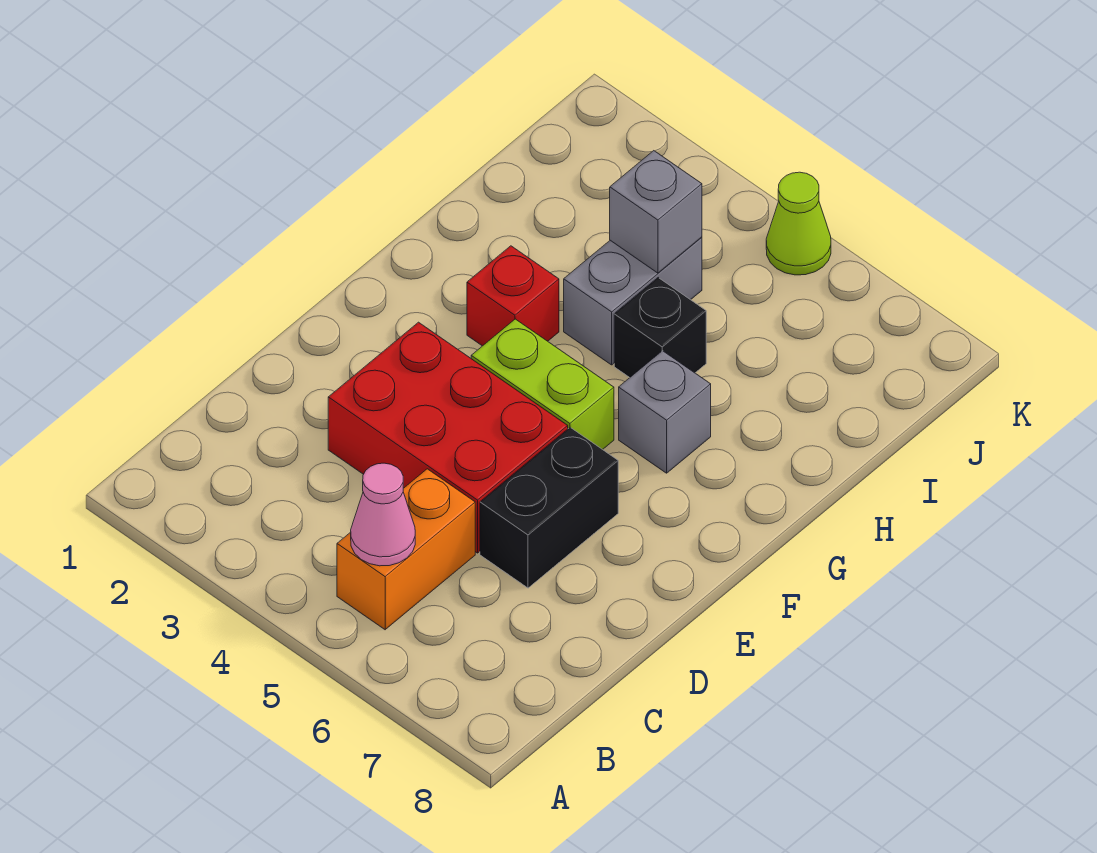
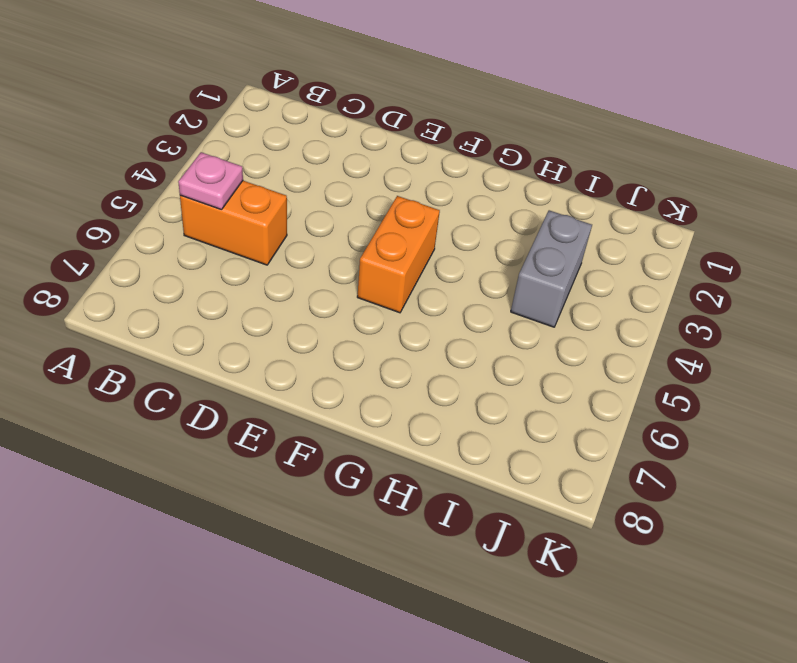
pink 1x1 plate [178,152,243,210] -> pink 1x1 cone [351,463,415,566]
orange 1x2 brick [357,196,440,313] -> lime 1x2 brick [471,319,614,450]
grey 1x2 brick [511,210,592,327] -> grey 1x2 brick turned to [564,237,702,365]
none -> red 2x3 brick [328,322,568,553]
none -> black 1x2 brick [480,427,618,588]

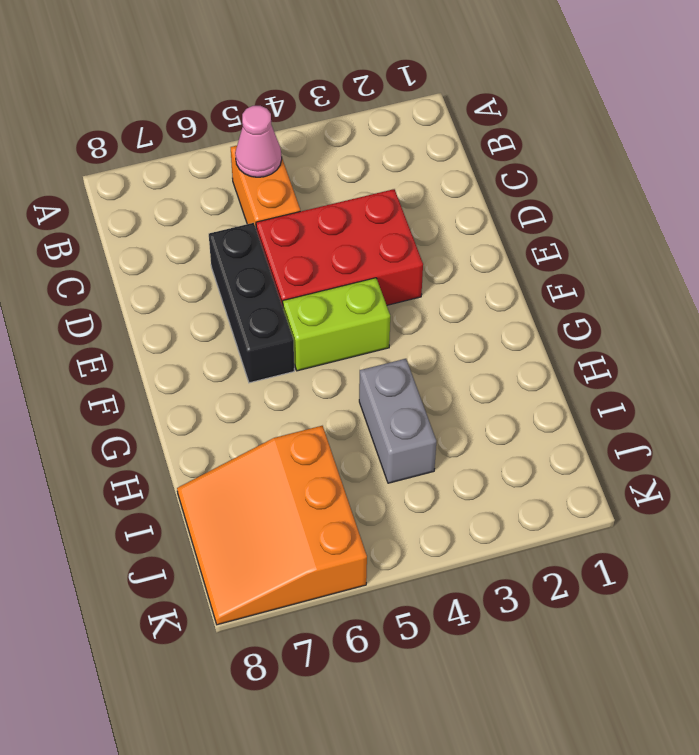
black 1x3 brick [209,223,294,383] -> black 1x2 brick [480,427,618,588]
orange 3x3 slope [177,426,367,625] -> none
none -> red 1x1 brick [467,246,559,346]
none -> grey 1x1 brick [619,351,711,473]

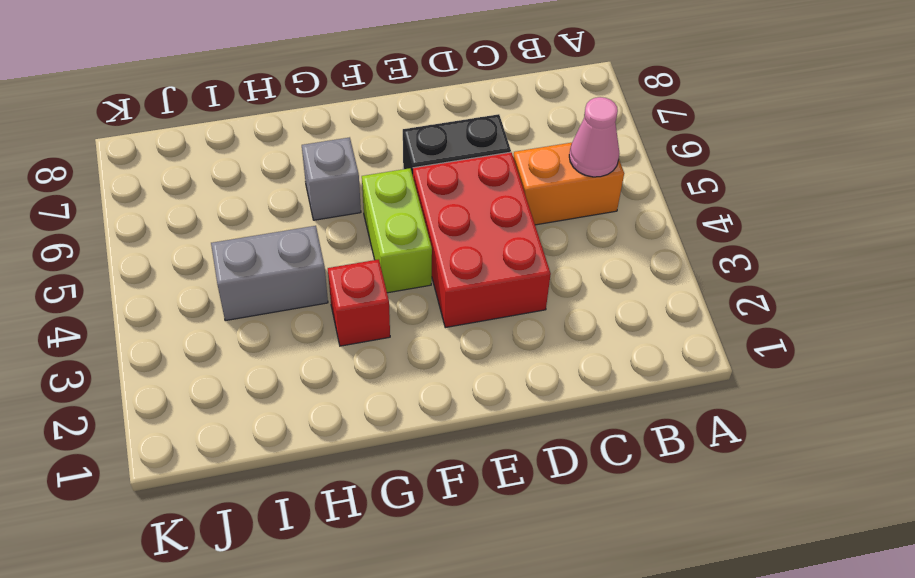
none -> black 1x1 brick [614,278,706,378]
none -> lime 1x1 cone [766,172,831,275]

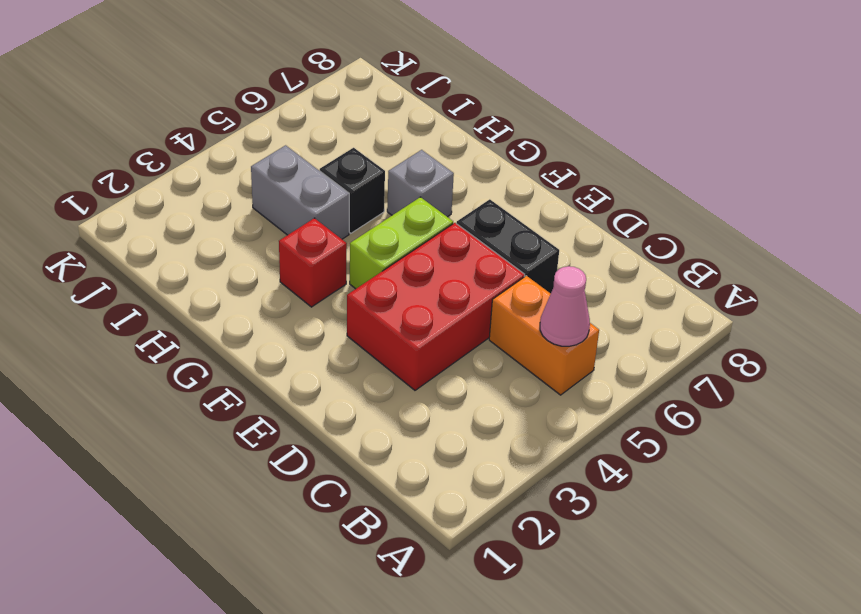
none -> lime 1x1 cone [766,172,831,275]
none -> grey 1x1 brick [610,151,702,273]

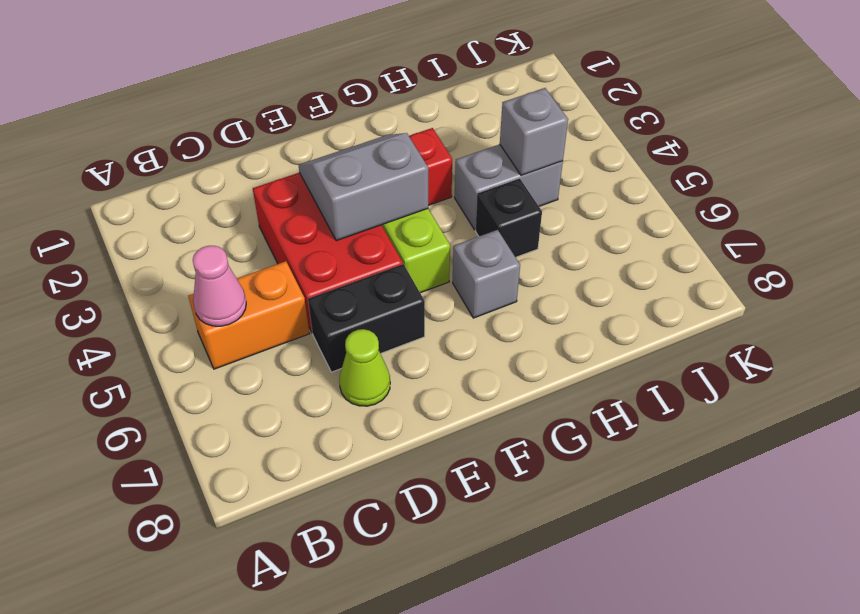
lime 1x1 cone [339,329,390,406] -> lime 1x1 cone moved to [766,172,831,275]
grey 2x2 slope [299,133,428,241] -> none

